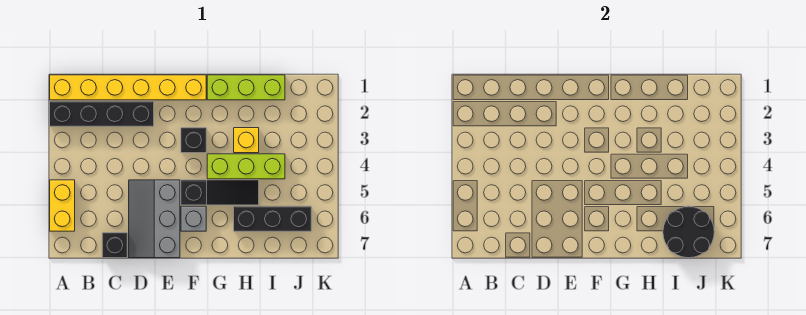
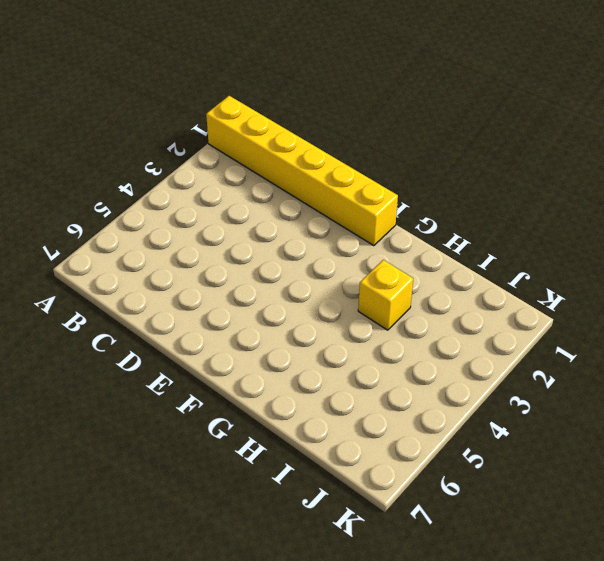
none -> black 1x4 brick [50,101,154,126]
none -> yellow 1x2 brick [50,180,75,231]
none -> black 1x1 brick [102,233,127,258]

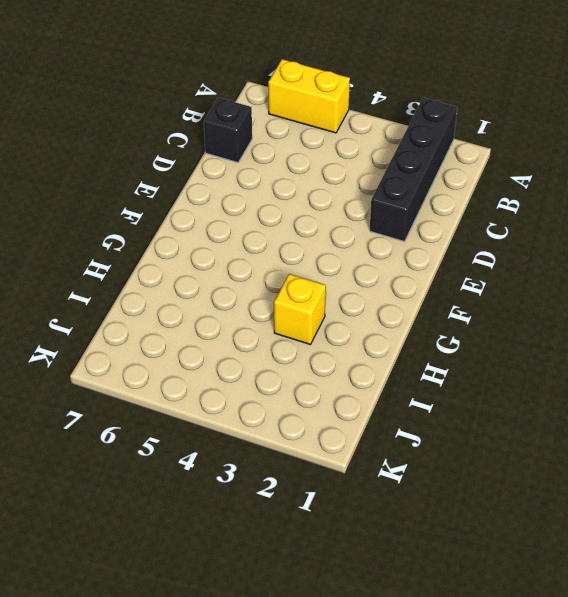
none -> yellow 1x6 brick [50,75,206,100]
none -> grey 2x3 slope [129,180,180,258]
none -> black 1x1 brick [181,128,206,153]

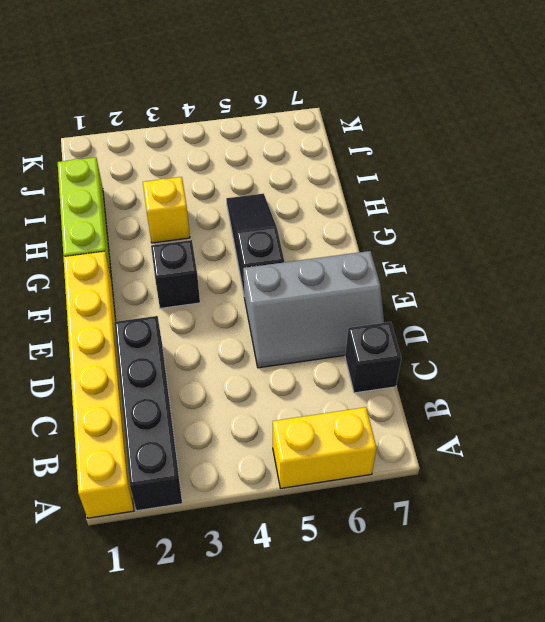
none -> grey 1x1 brick [181,206,206,231]
none -> lime 1x3 brick [207,154,285,179]
none -> black 1x3 brick [234,206,311,231]

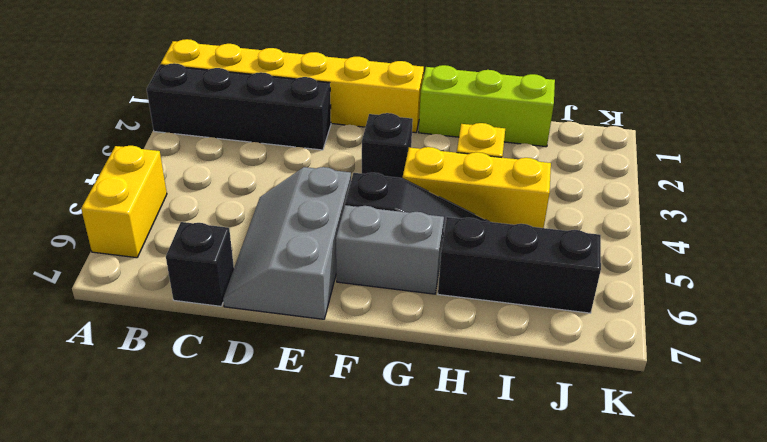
grey 1x2 brick [336,205,444,294] -> grey 1x1 brick [181,206,206,231]
yellow 1x3 brick [403,147,551,228] -> lime 1x3 brick [207,154,285,179]
none -> black 2x2 round brick [663,206,714,258]

